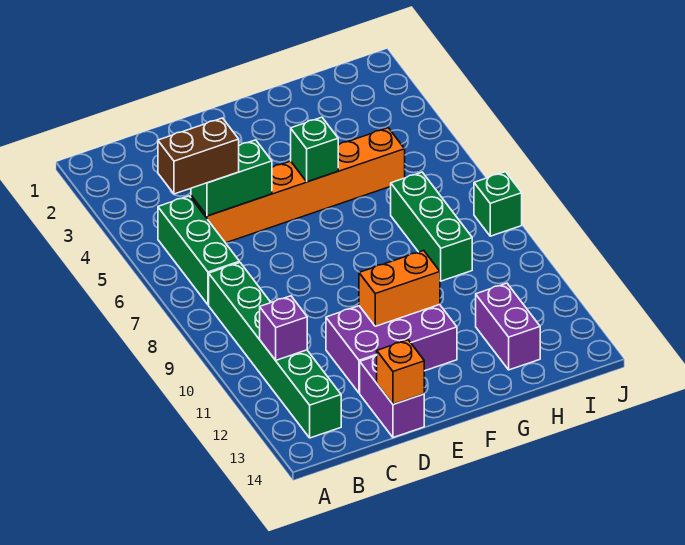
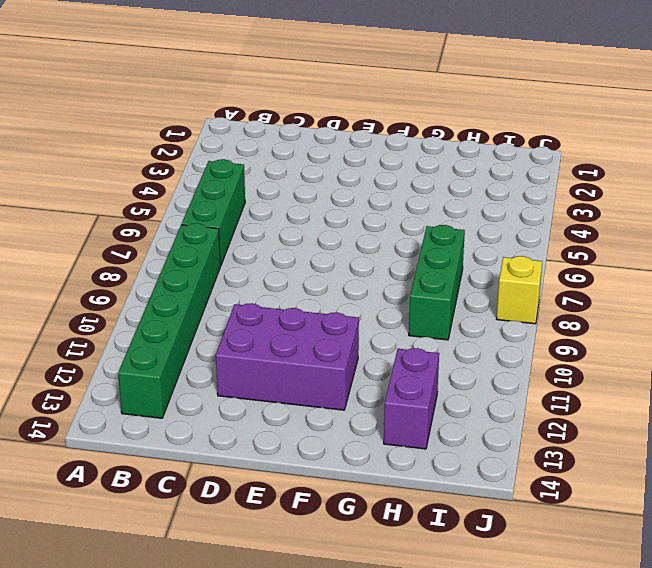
yellow 1x1 brick [497,256,542,324] -> green 1x1 brick [474,172,522,236]
none -> orange 1x6 brick [191,128,405,243]
none -> purple 1x2 brick [360,355,424,438]
none -> purple 1x1 brick [260,296,307,360]

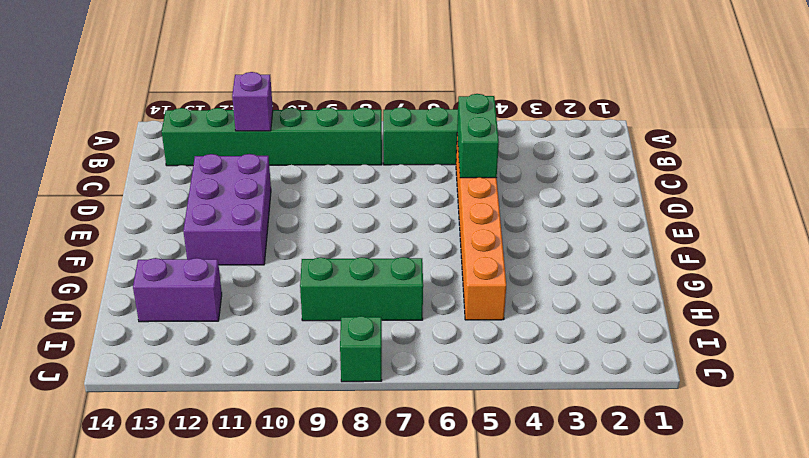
none -> purple 1x2 brick [360,355,424,438]
none -> orange 1x1 brick [377,340,424,404]
none -> orange 1x2 brick [359,250,440,326]

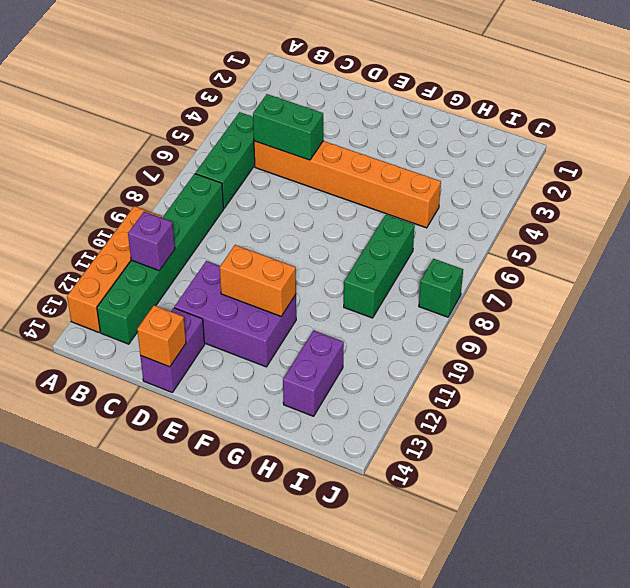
orange 1x4 brick [67,206,162,332] -> none
none -> green 1x1 brick [291,117,338,182]
none -> brown 1x2 brick [158,118,239,194]

